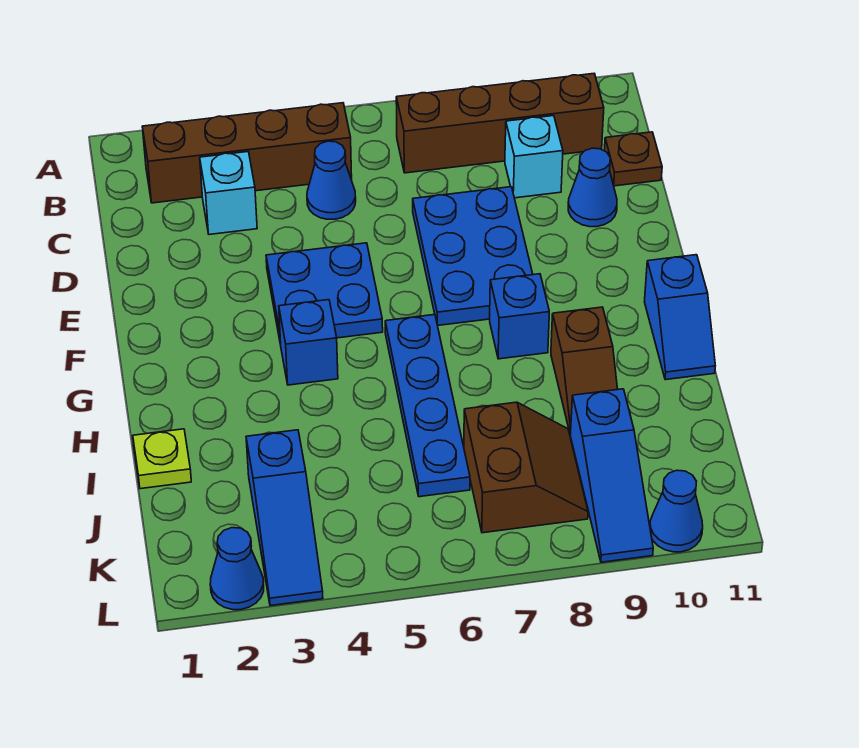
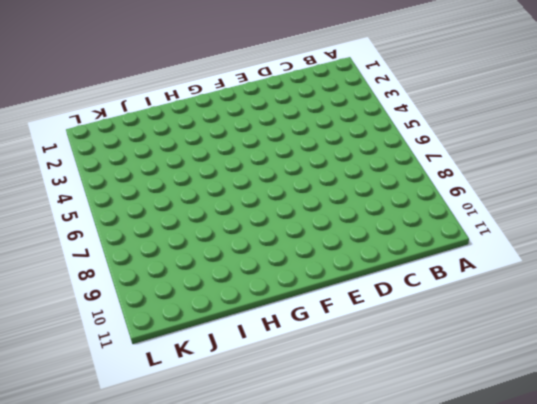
none -> brown 1x4 brick [142,103,352,203]
none -> brown 1x4 brick [396,74,604,173]
none -> cyan 1x1 brick [200,152,257,235]

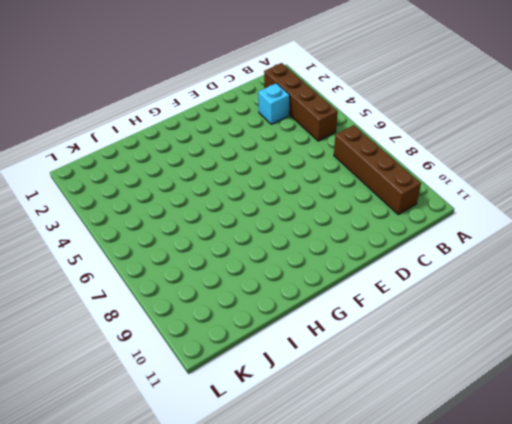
none -> blue 1x1 cone [307,141,356,219]
none -> cyan 1x1 brick [505,116,563,198]
none -> brown 1x1 plate [604,132,662,186]

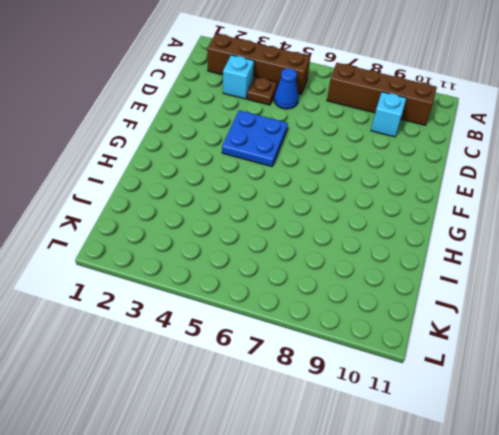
brown 1x1 plate [247,77,277,105] -> brown 1x1 plate moved to [604,132,662,186]
none -> blue 2x3 plate [413,187,533,326]
none -> blue 1x1 cone [568,148,617,227]
none -> blue 1x1 brick [279,300,338,385]

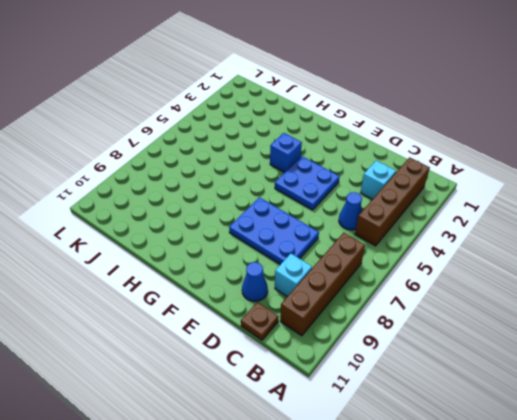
none -> blue 1x4 plate [385,315,470,497]
none -> blue 1x1 brick [490,274,549,359]
none -> blue 1x2 slope [644,255,715,380]

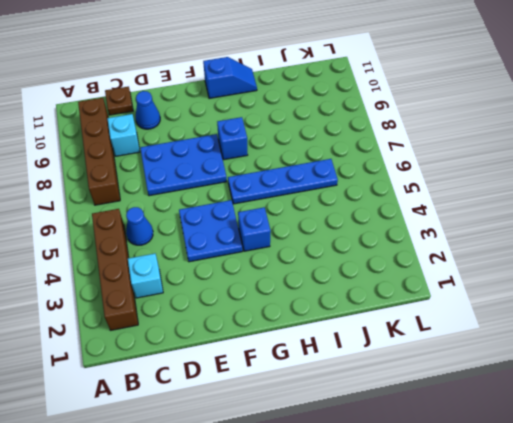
none -> brown 1x2 slope [551,307,618,434]
none -> lime 1x1 plate [133,429,191,489]
none -> blue 1x3 slope [246,430,323,606]

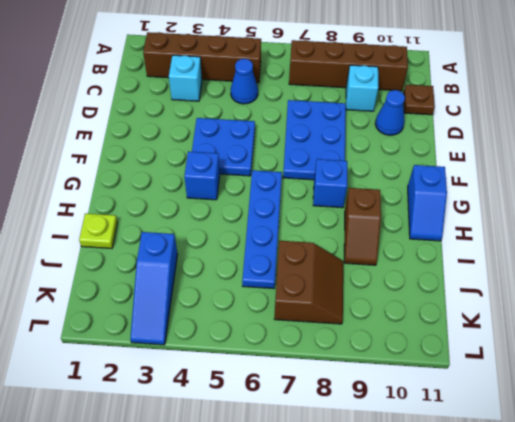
none -> blue 1x3 slope [571,389,653,562]
none -> blue 1x1 cone [210,528,264,610]
none -> blue 1x1 cone [650,470,703,552]

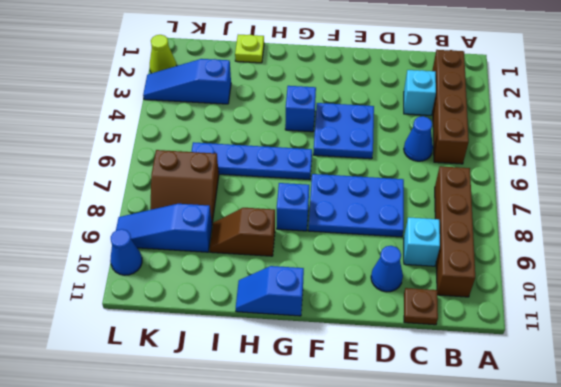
lime 1x1 cone [150,35,176,73] -> blue 1x1 cone [210,528,264,610]

